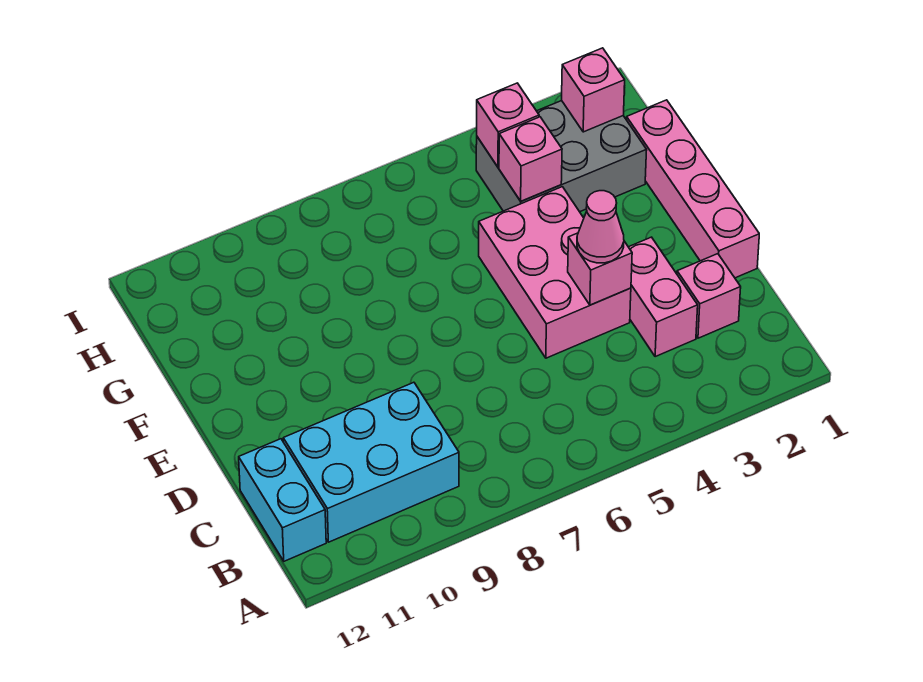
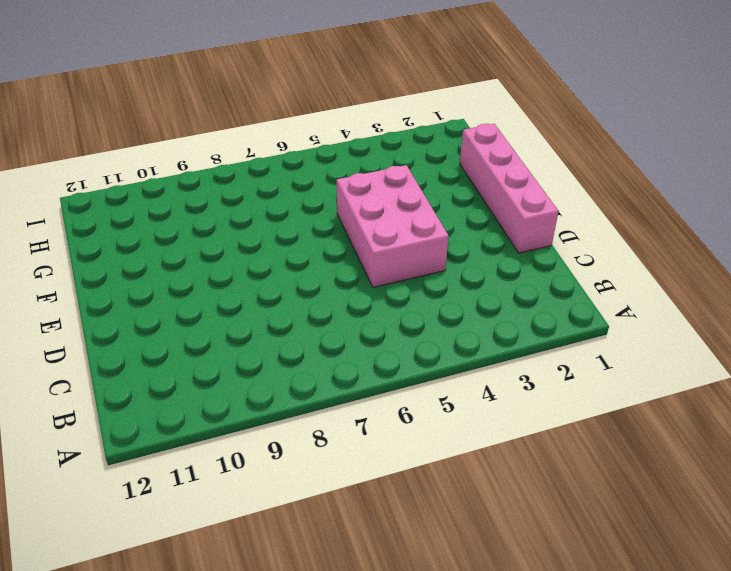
none -> cyan 2x3 brick [283,382,459,542]
none -> cyan 1x2 brick [239,439,326,561]
none -> pink 1x1 brick [677,254,741,338]

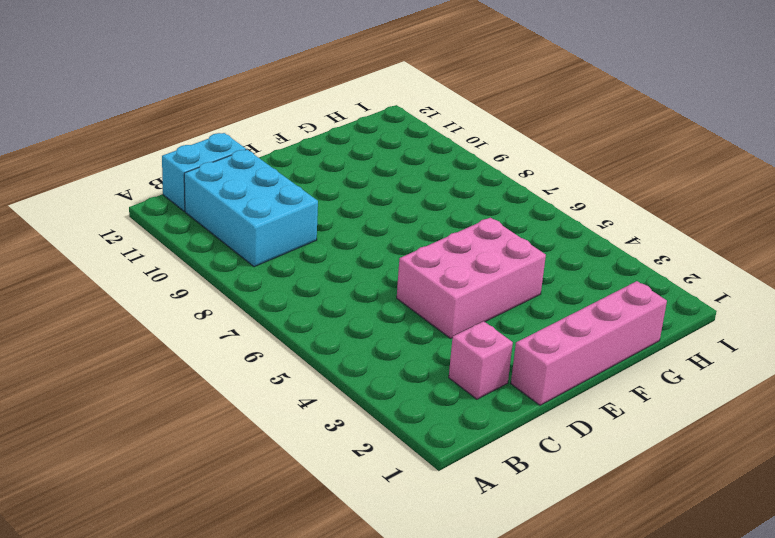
none -> pink 1x2 brick [629,237,698,357]
none -> grey 2x3 brick [476,101,647,212]
none -> pink 1x1 brick [568,233,632,305]

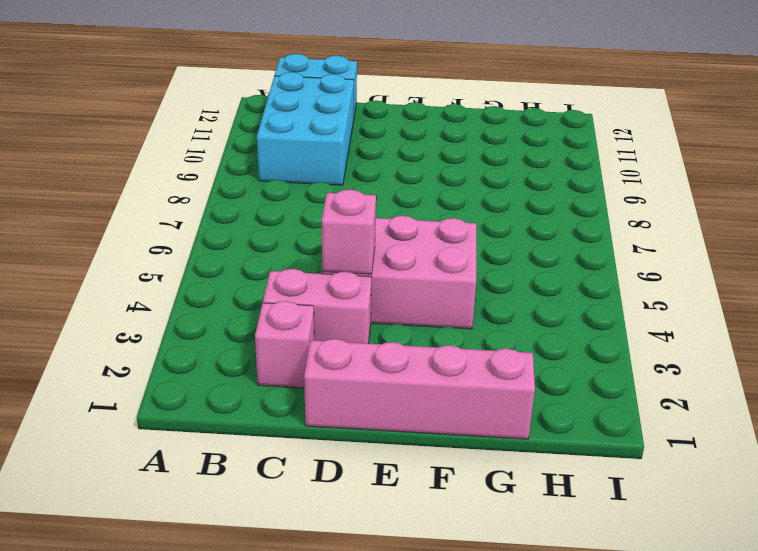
none -> grey 2x3 brick [476,101,647,212]
none -> pink 1x1 brick [499,117,562,201]
none -> pink 1x1 brick [562,48,625,132]

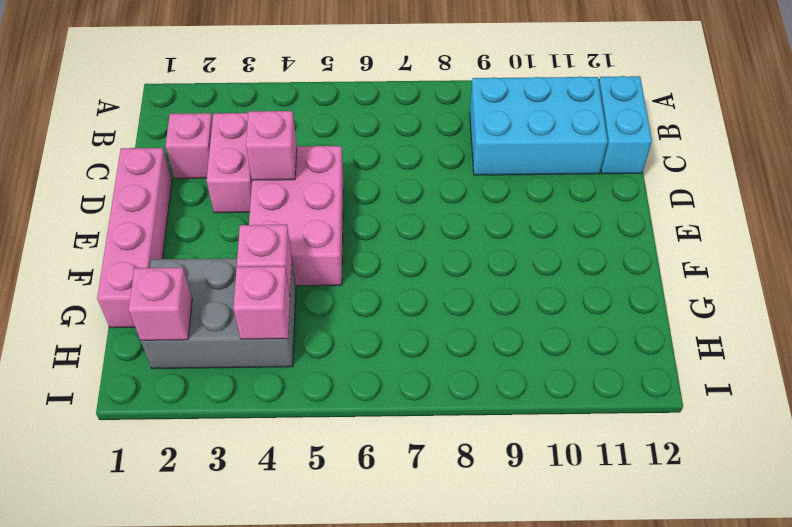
none -> pink 1x1 cone [577,191,624,263]

